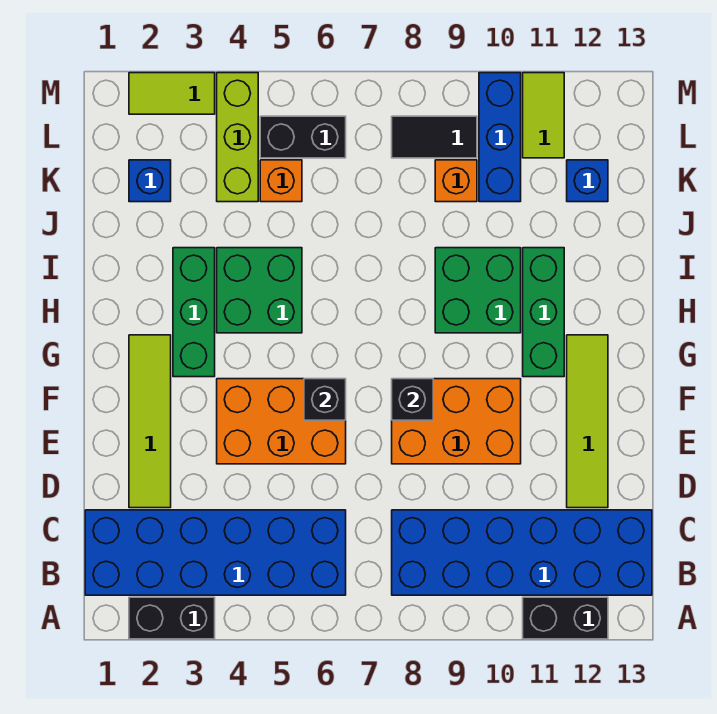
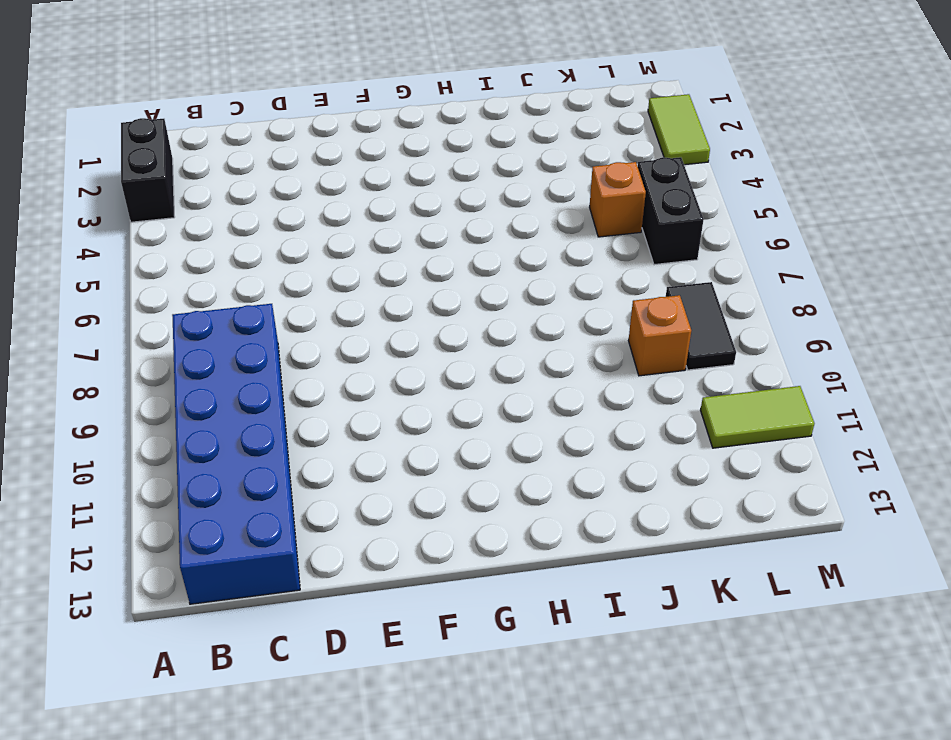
none -> black 1x2 brick [523,597,608,639]
none -> blue 2x6 brick [85,510,346,595]
none -> lime 1x4 tile [129,335,171,508]

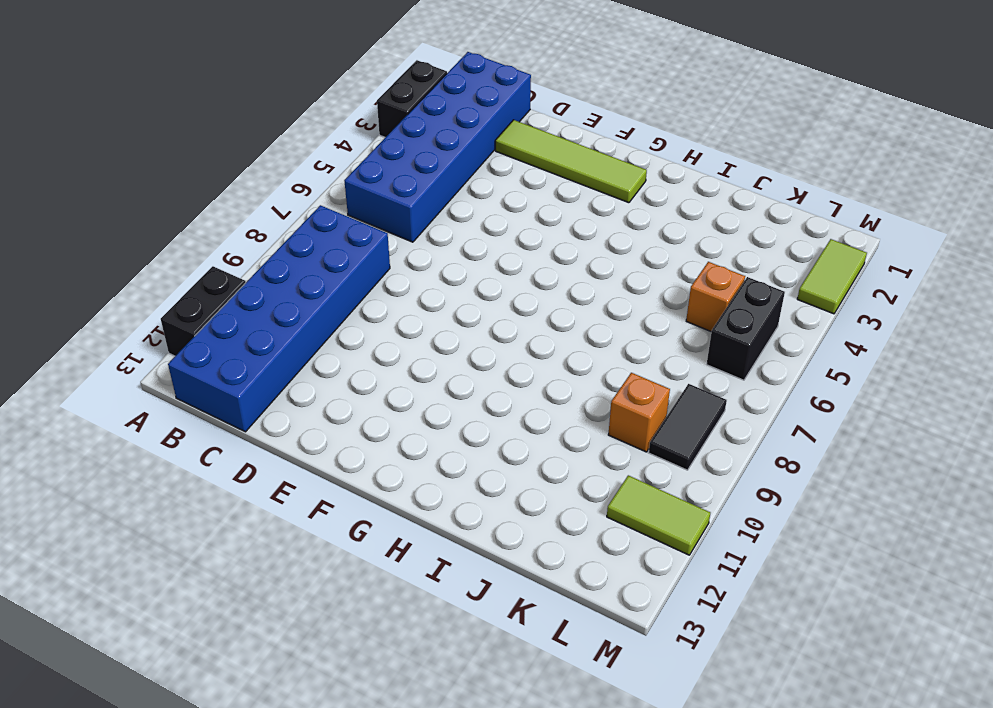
none -> lime 1x4 tile [567,335,608,508]
none -> orange 2x3 brick [217,379,346,464]
none -> orange 2x3 brick [392,379,521,464]

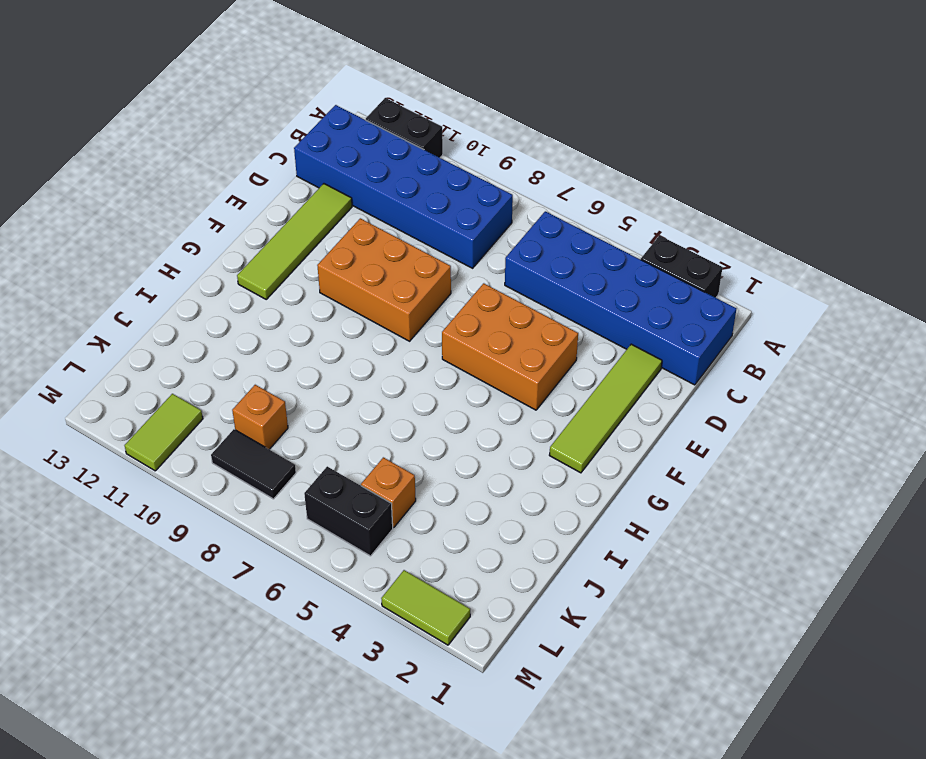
none -> green 1x3 brick [173,248,215,377]
none -> green 1x3 brick [523,248,564,377]
none -> green 2x2 brick [217,248,302,333]

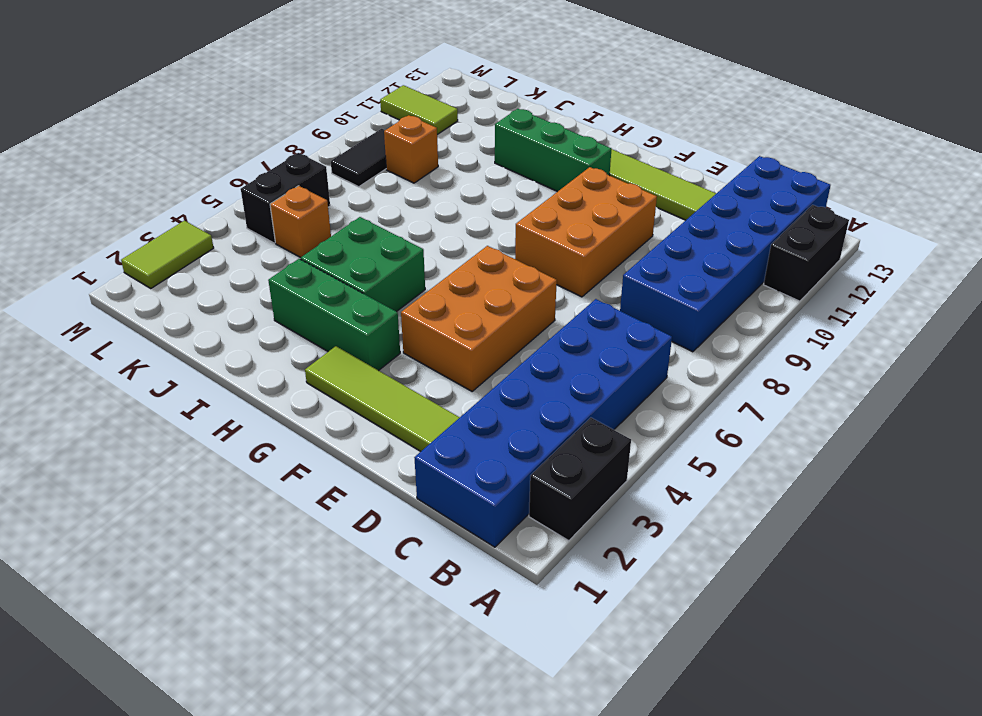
none -> green 2x2 brick [435,248,521,333]
none -> blue 1x1 brick [129,160,171,202]
none -> lime 1x3 brick [217,73,258,202]

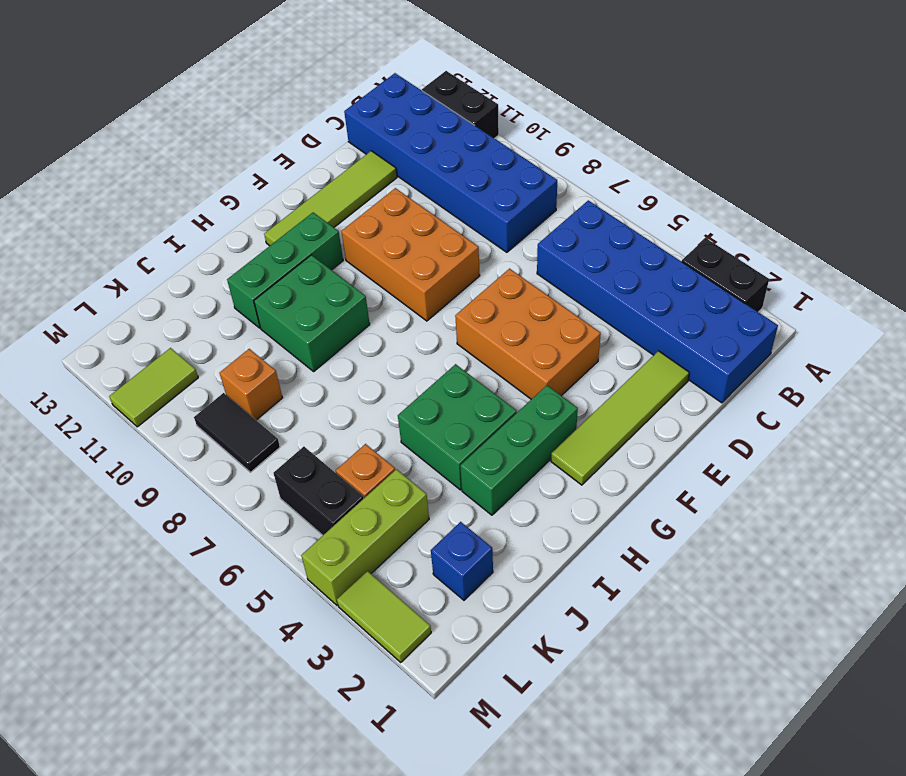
none -> blue 1x3 brick [479,73,521,202]
none -> blue 1x1 brick [567,160,608,202]
none -> black 1x1 brick [304,379,346,420]

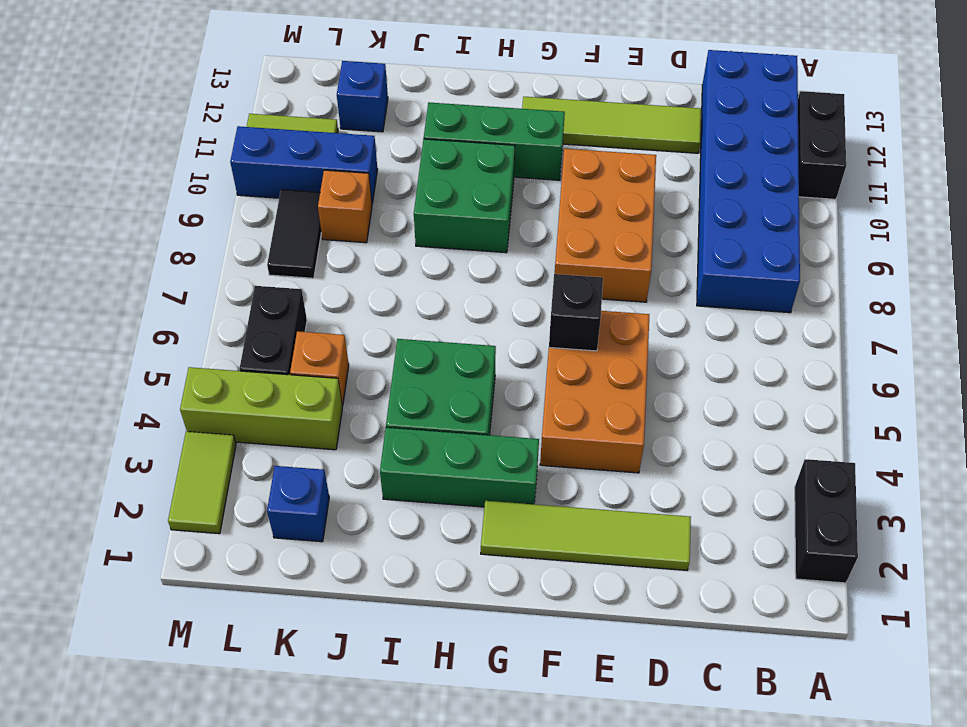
none -> blue 2x6 brick [85,510,346,595]
none -> black 1x1 brick [392,379,433,420]

